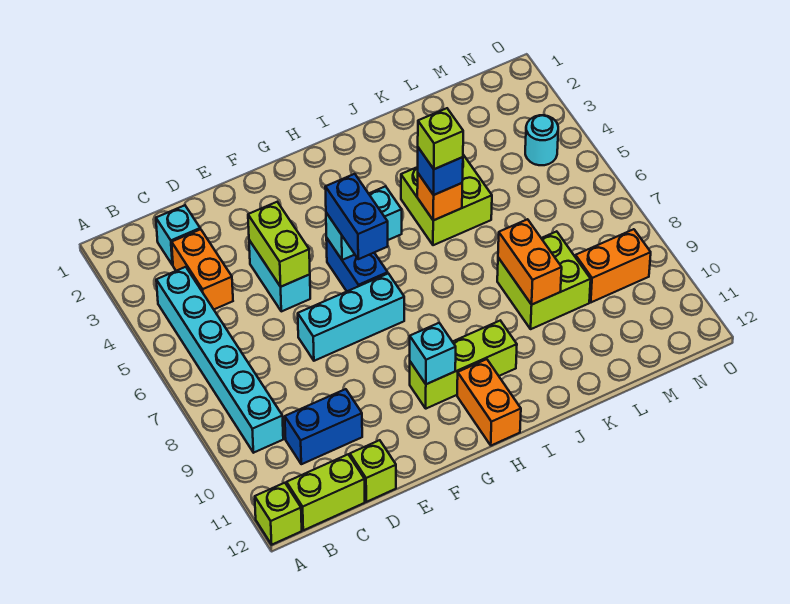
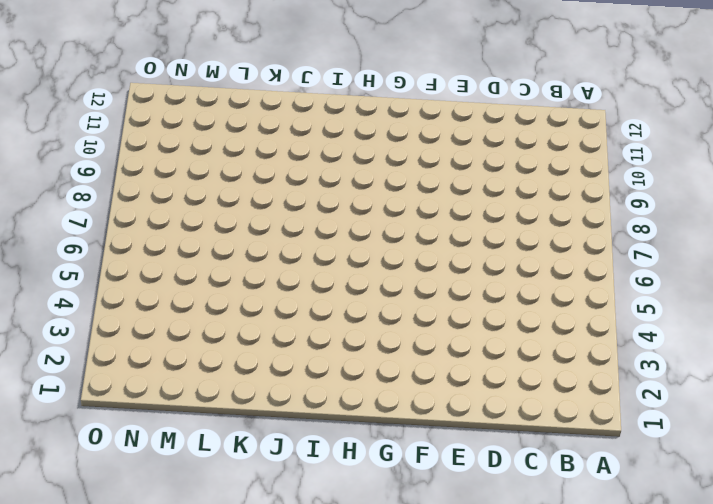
none -> lime 1x1 brick [255,483,302,545]
none -> cyan 1x6 brick [156,267,283,453]
none -> lime 1x2 brick [287,455,365,530]

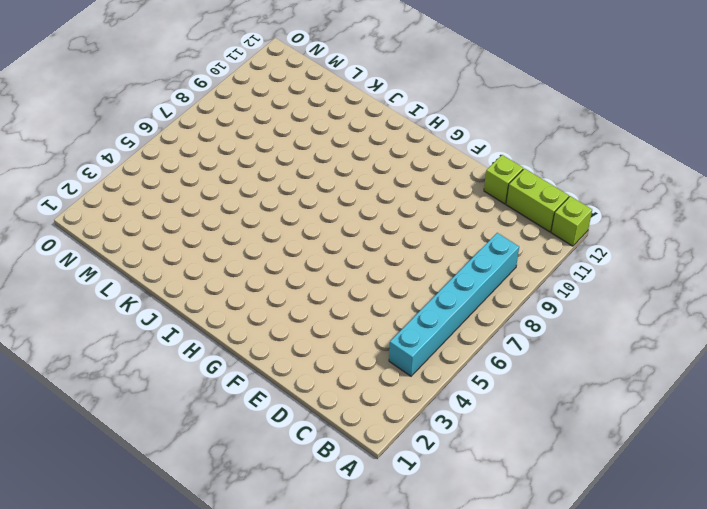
none -> cyan 1x1 brick [156,205,200,265]
none -> orange 1x2 brick [172,229,233,309]
none -> blue 1x2 brick [285,389,362,464]

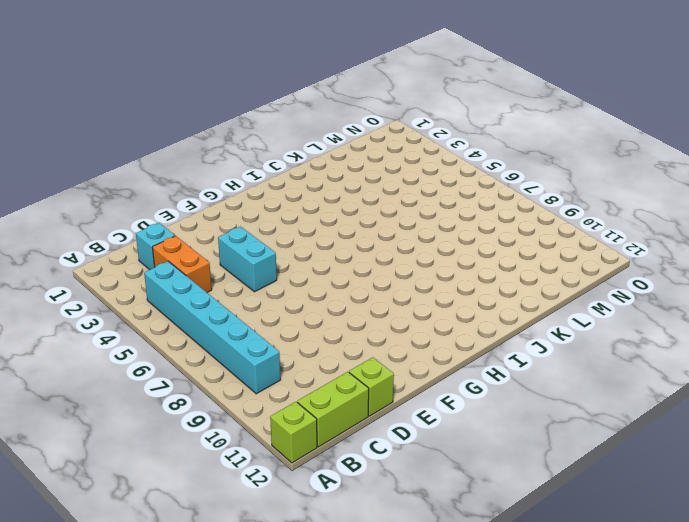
none -> blue 1x2 brick [285,389,362,464]
none -> cyan 1x3 brick [298,273,404,361]
none -> blue 1x2 brick [326,238,388,291]

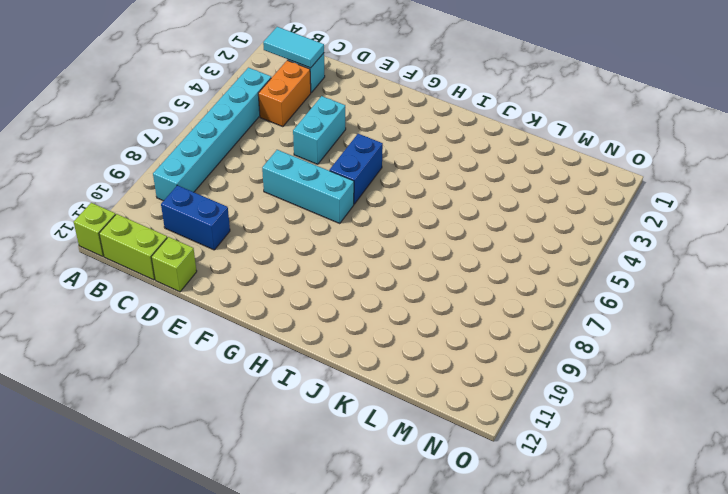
cyan 1x2 tile [263,27,324,68] -> none
none -> lime 1x3 brick [410,321,517,409]
none -> orange 1x2 brick [457,359,521,446]
none -> lime 2x2 brick [401,155,492,245]

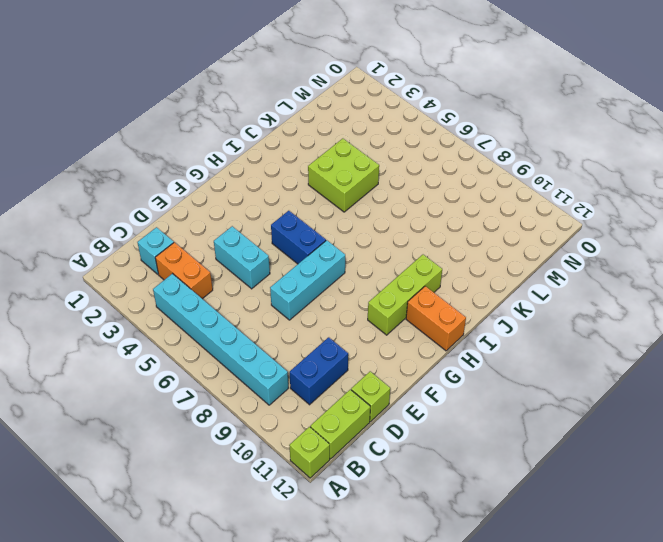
none -> lime 2x2 brick [497,231,591,329]
none -> orange 1x2 brick [575,229,651,302]
none -> cyan 1x1 round brick [525,115,558,165]

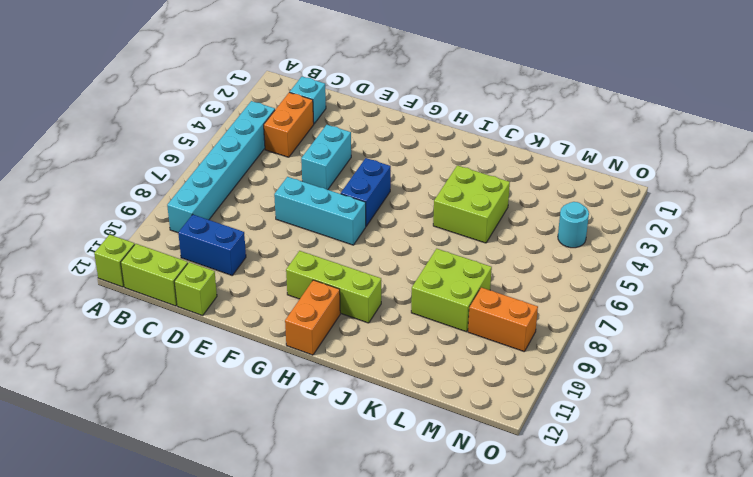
none -> lime 1x2 brick [248,202,310,287]
none -> cyan 1x2 brick [326,186,402,260]
none -> cyan 1x1 brick [410,323,456,384]

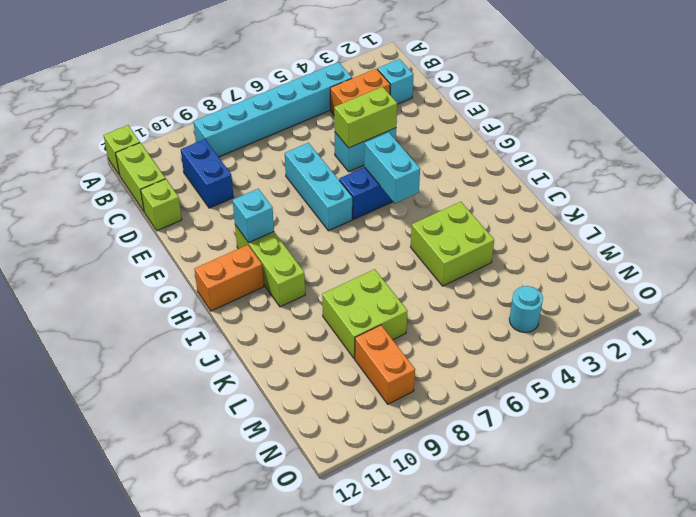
none -> orange 1x1 brick [417,174,462,220]
none -> orange 1x2 brick [498,219,562,305]
none -> blue 1x2 brick [325,174,388,259]

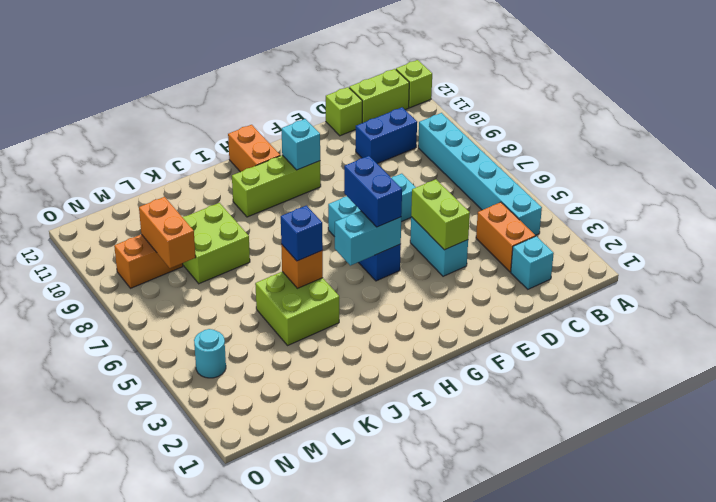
orange 1x2 brick [139,197,196,268] -> orange 1x2 brick moved to [498,219,562,305]
none -> lime 1x1 brick [418,108,463,169]

